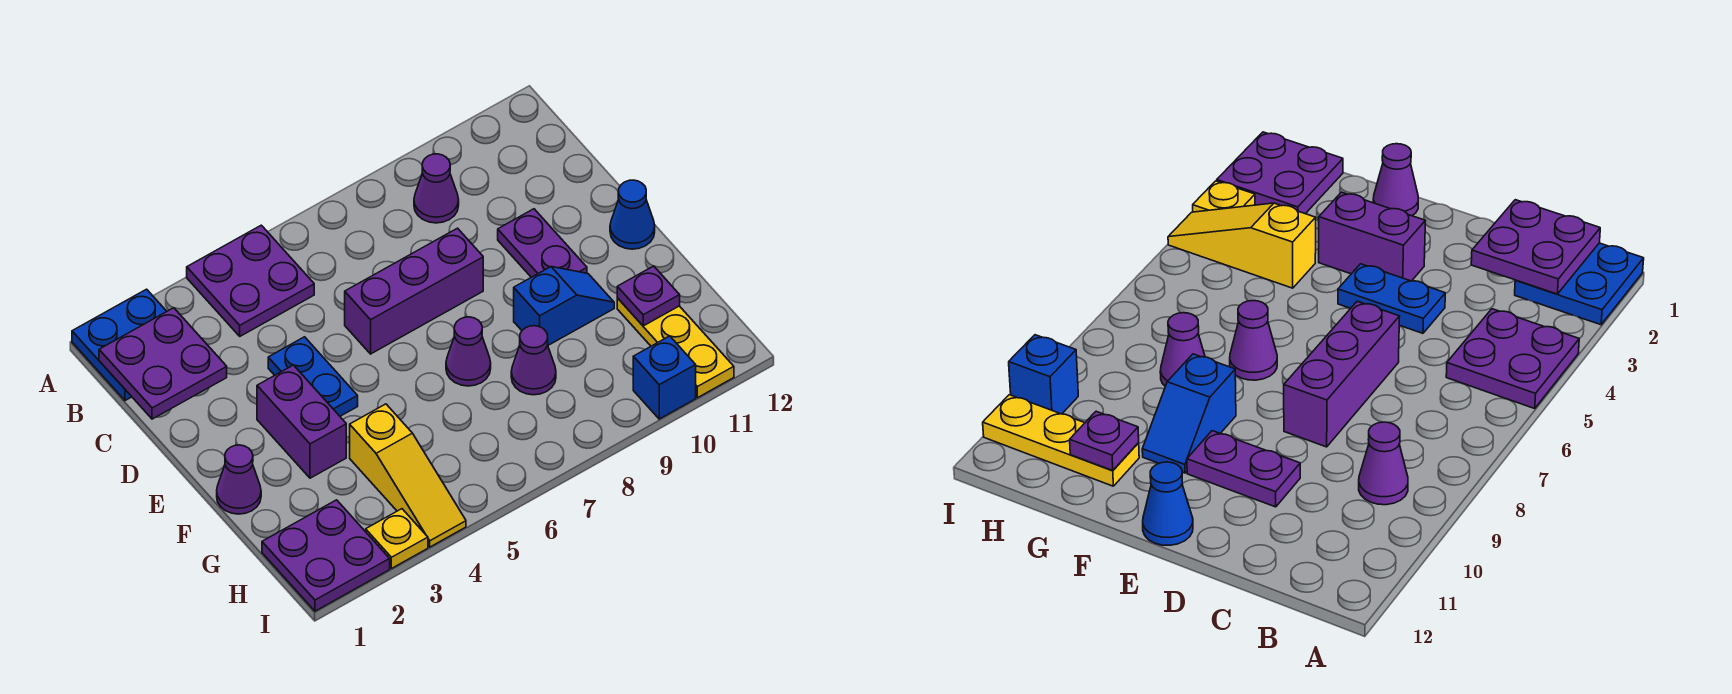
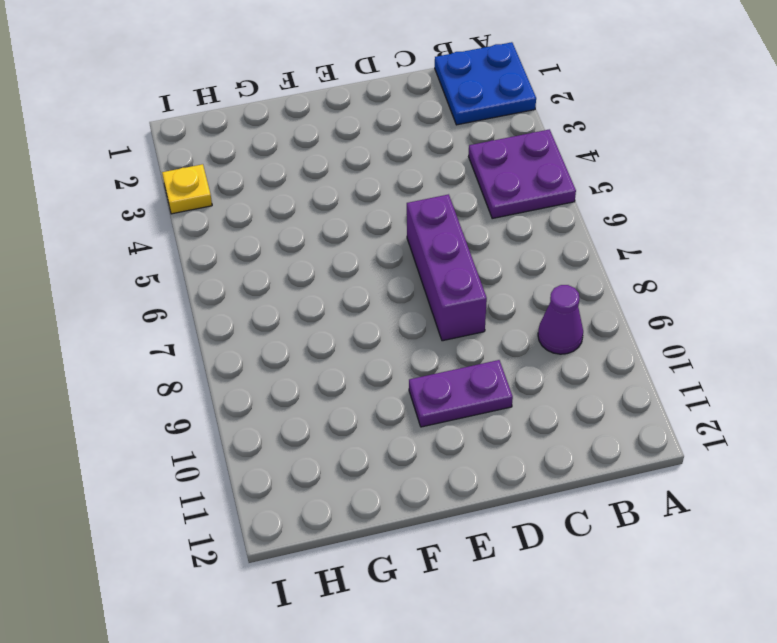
none -> blue 1x2 plate [268,337,358,416]
none -> purple 1x2 brick [257,365,346,478]
none -> blue 1x1 cone [610,180,655,249]

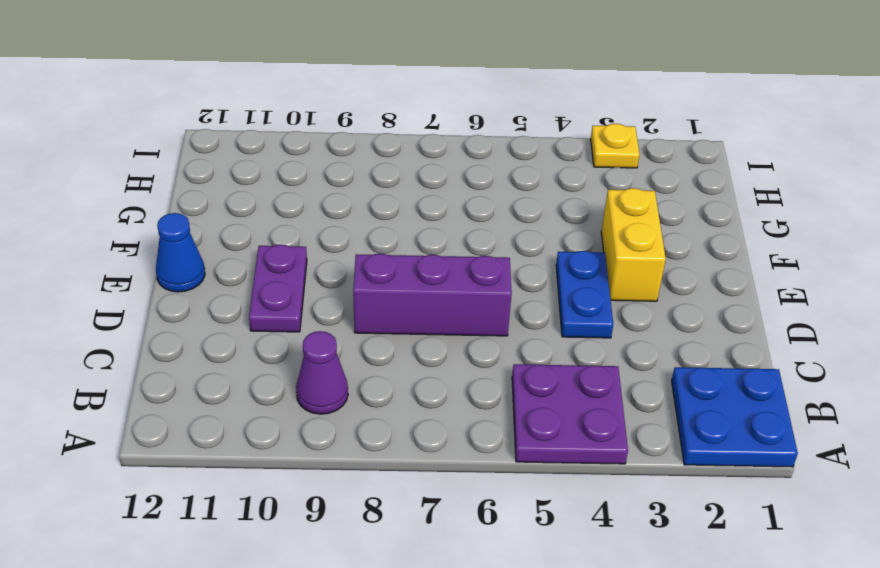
yellow 1x2 brick [601,188,666,301] -> purple 1x2 brick [257,365,346,478]
none -> purple 1x1 cone [217,445,261,514]
none -> purple 1x1 cone [446,317,491,386]
none -> blue 1x2 slope [514,267,614,345]

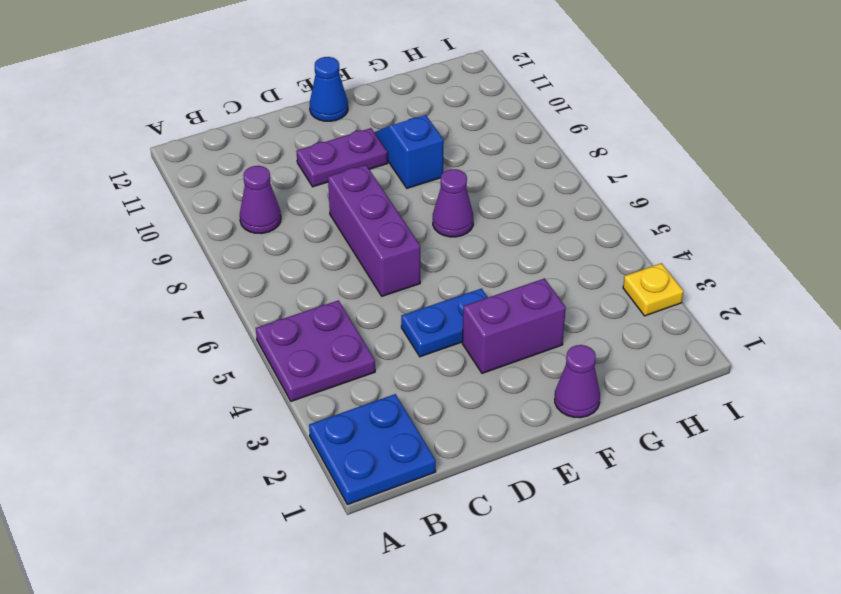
none -> yellow 1x3 slope [350,404,466,547]
none -> purple 1x1 cone [511,326,556,395]
none -> yellow 1x3 plate [617,298,734,398]

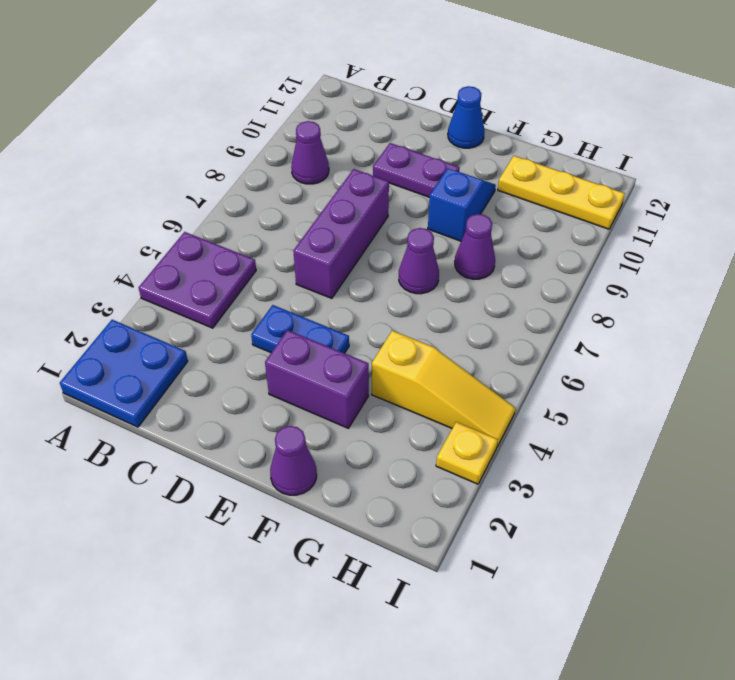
none -> purple 2x2 plate [262,500,390,611]
none -> blue 1x1 brick [633,336,696,419]
none -> purple 2x2 plate [99,308,227,419]

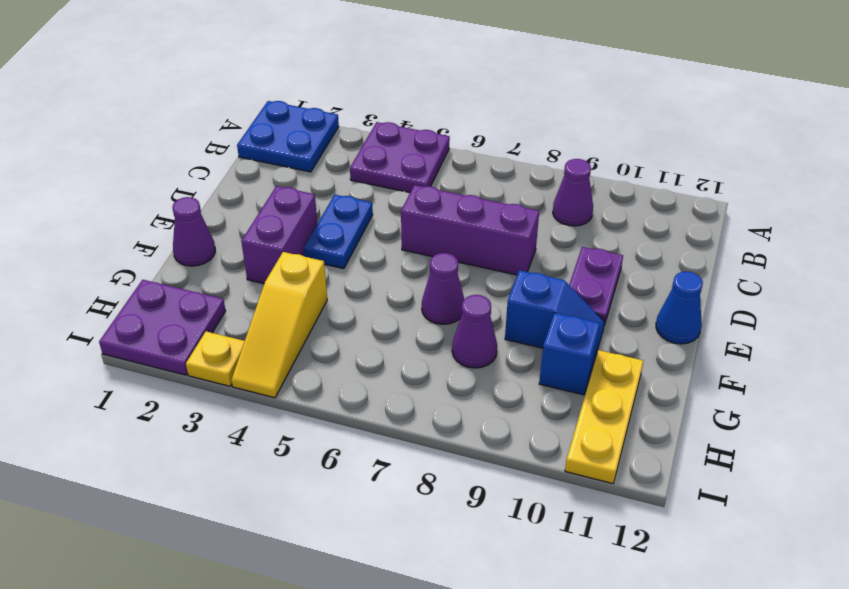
blue 1x1 brick [539,313,600,395] -> blue 1x1 brick moved to [633,336,696,419]
none -> purple 2x2 plate [99,308,227,419]
none -> purple 1x1 plate [617,266,680,326]

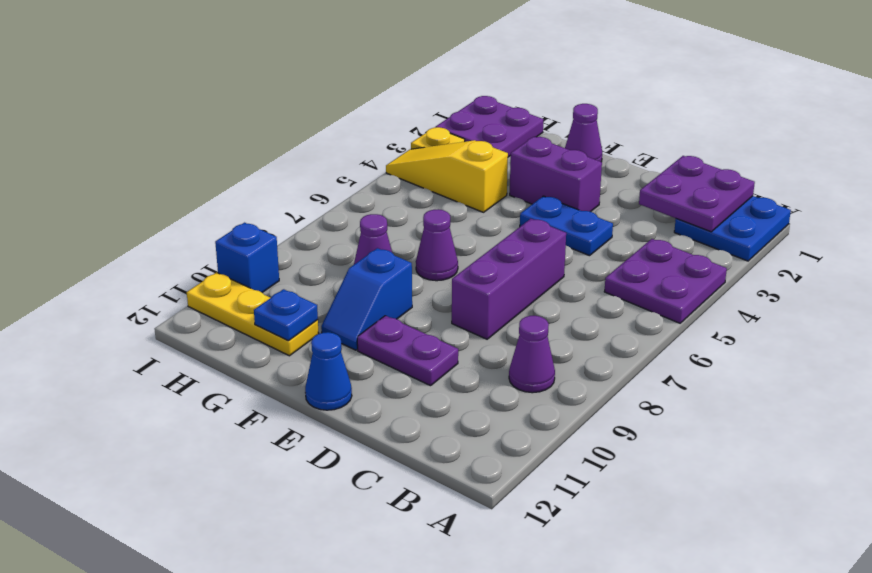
blue 1x1 plate [254,289,318,341] -> purple 1x1 plate [617,266,680,326]

